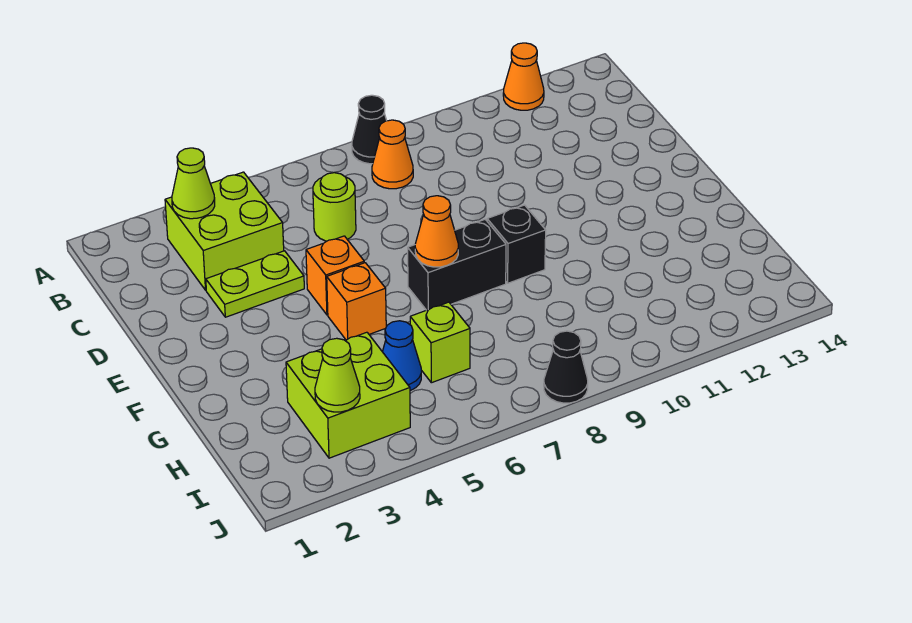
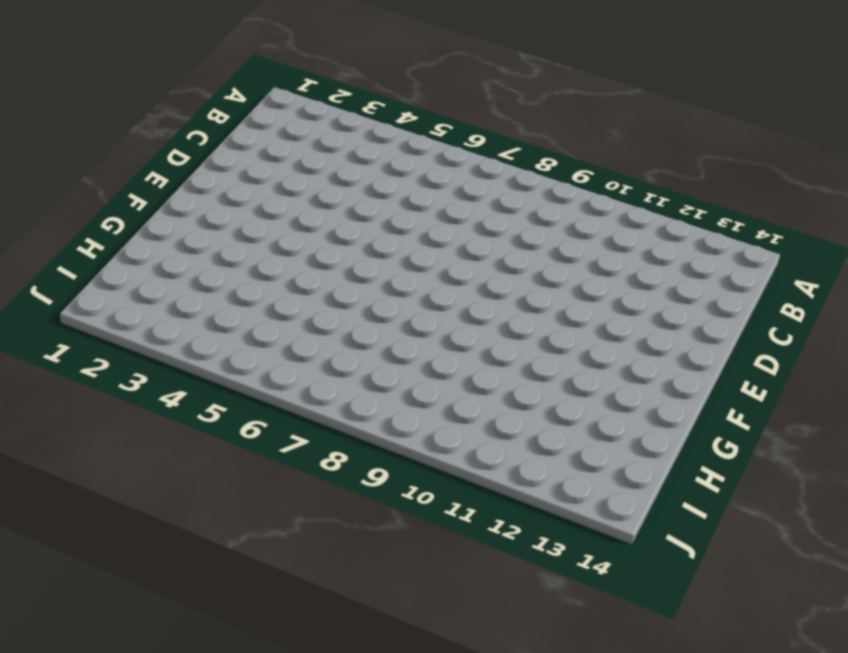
none -> black 1x1 cone [352,95,387,164]
none -> orange 1x1 cone [503,43,544,110]
none -> lime 2x2 brick [165,172,284,290]

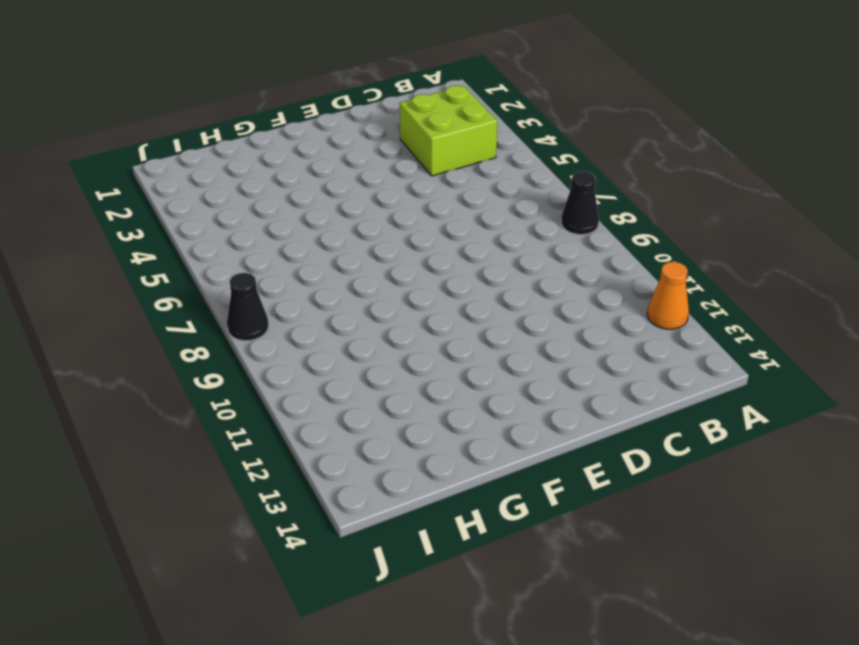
none -> orange 1x1 cone [372,120,413,189]
none -> lime 1x1 round brick [313,173,356,241]
none -> lime 1x2 plate [206,251,304,317]

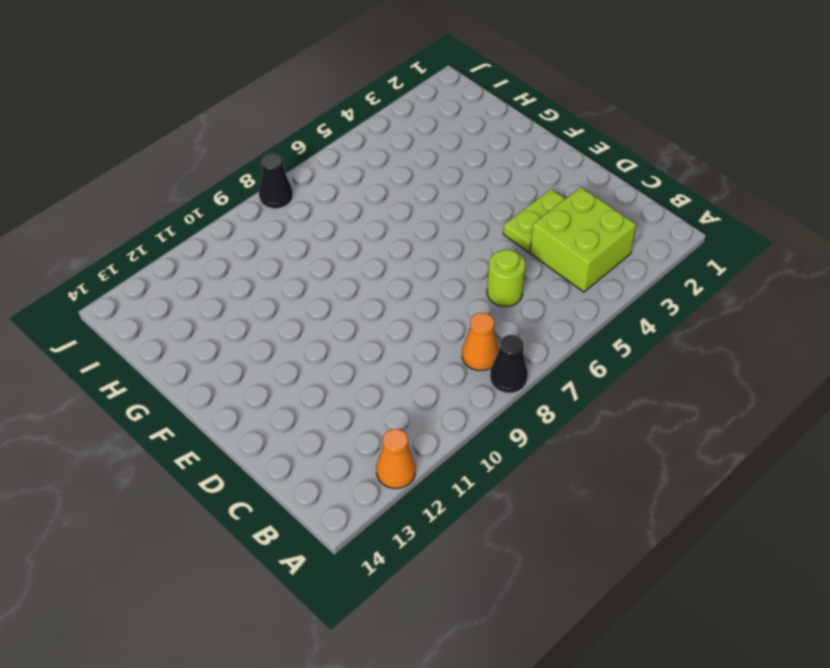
none -> orange 1x1 brick [306,236,364,315]
none -> orange 1x1 brick [327,263,386,340]
none -> black 1x2 brick [408,220,506,310]

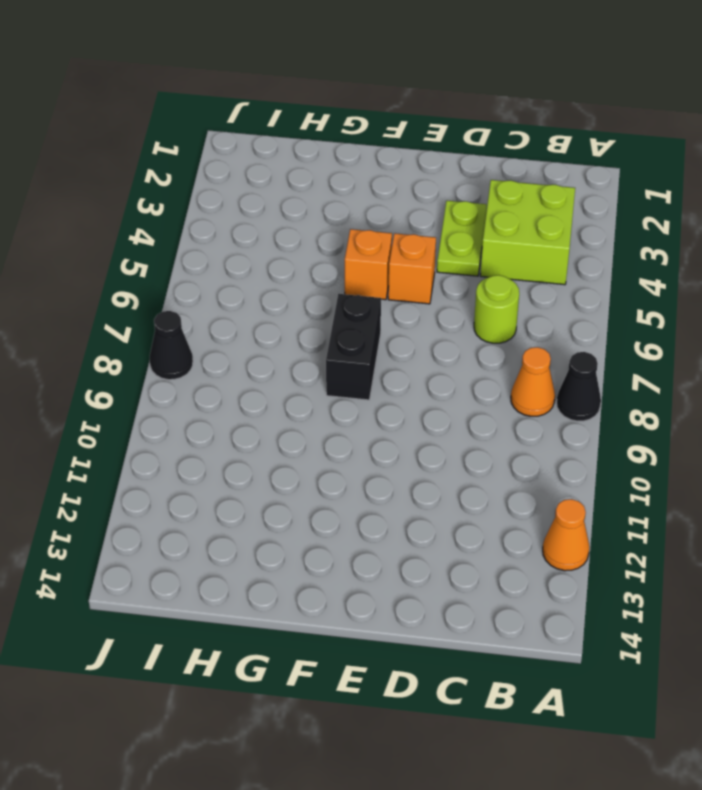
none -> black 1x1 brick [487,205,546,283]
none -> lime 2x2 brick [286,332,410,458]
none -> blue 1x1 cone [383,321,421,391]

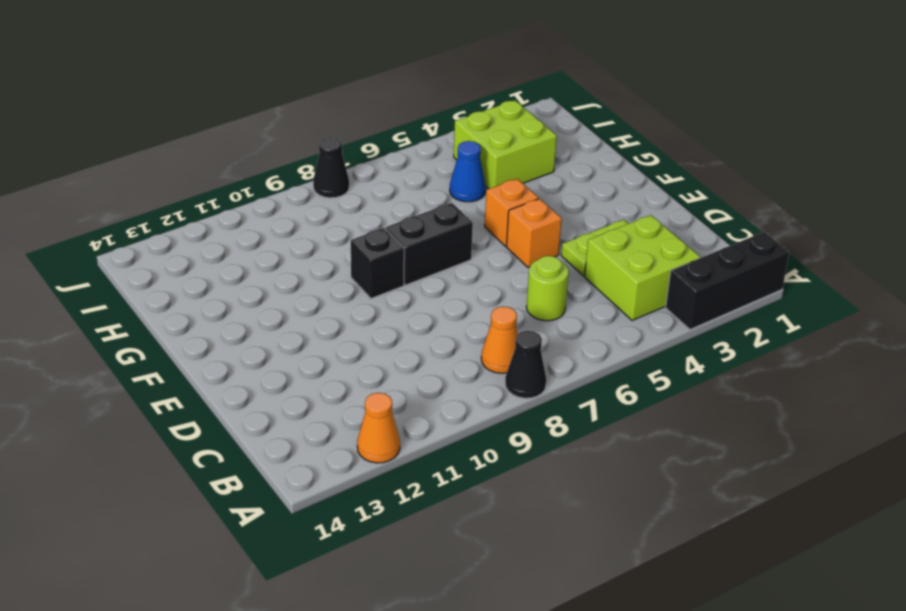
black 1x3 brick [666,232,789,329] -> none
none -> lime 1x1 brick [410,302,470,383]
none -> lime 1x1 cone [172,148,215,219]
none -> orange 1x1 cone [415,196,458,267]

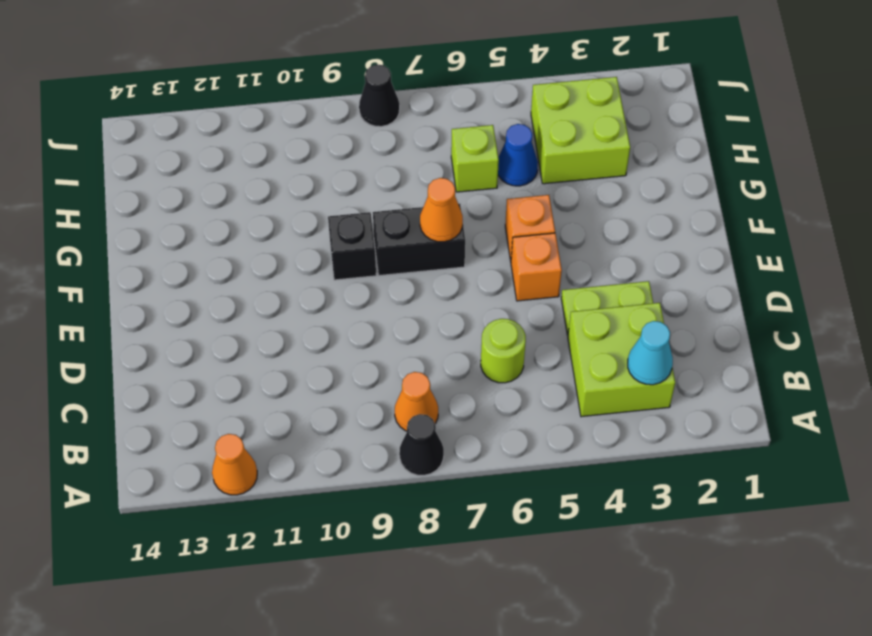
cyan 1x1 cone [628,321,673,385] -> lime 1x1 cone [172,148,215,219]
none -> lime 1x1 cone [315,338,360,412]

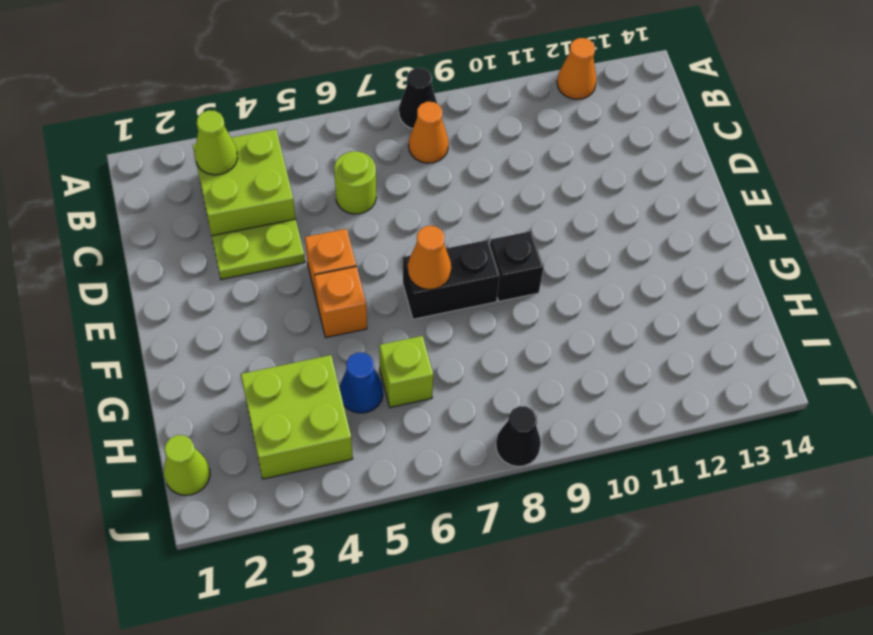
lime 1x1 cone [164,435,210,495] -> lime 1x1 cone moved to [315,338,360,412]

